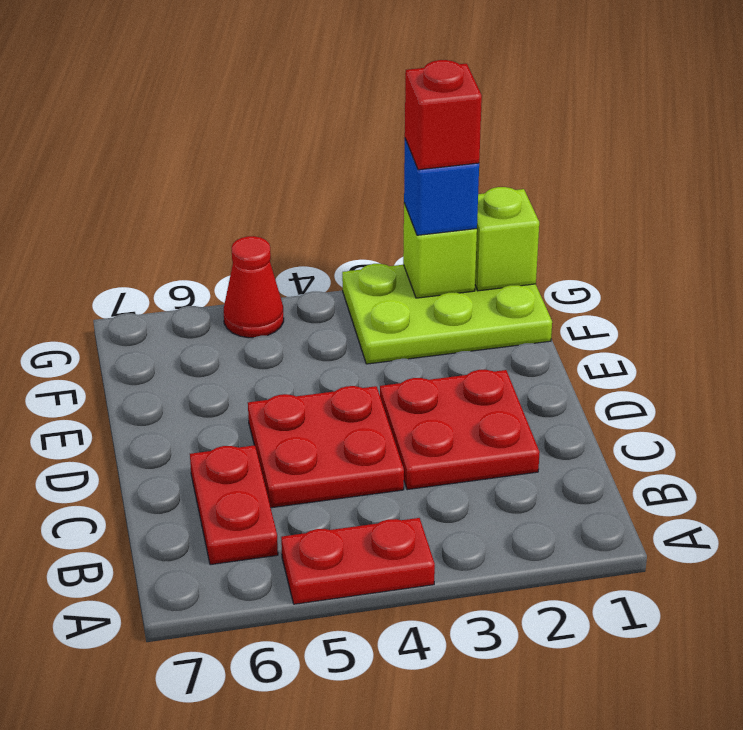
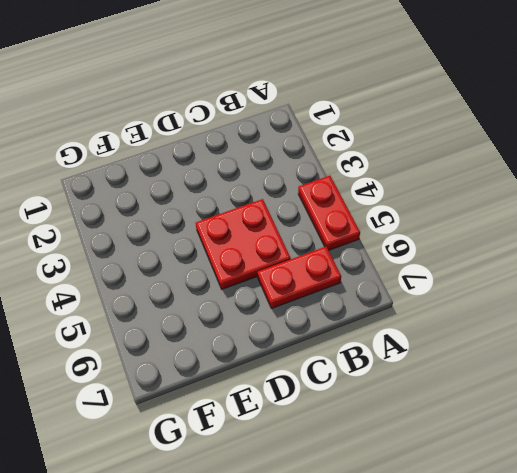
none -> red 2x2 plate [380,370,540,490]
none -> lime 2x3 plate [342,264,552,364]

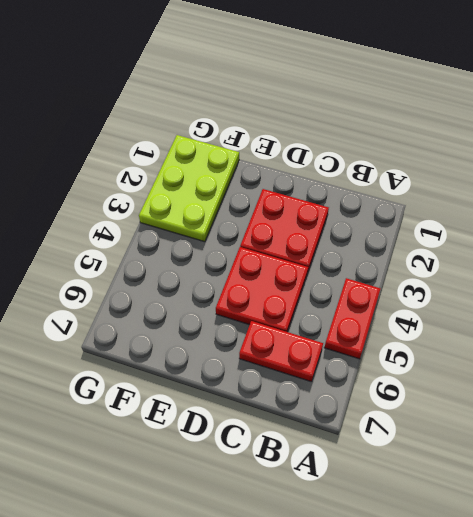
none -> red 1x1 cone [224,236,284,338]
none -> lime 1x1 brick [475,187,539,291]

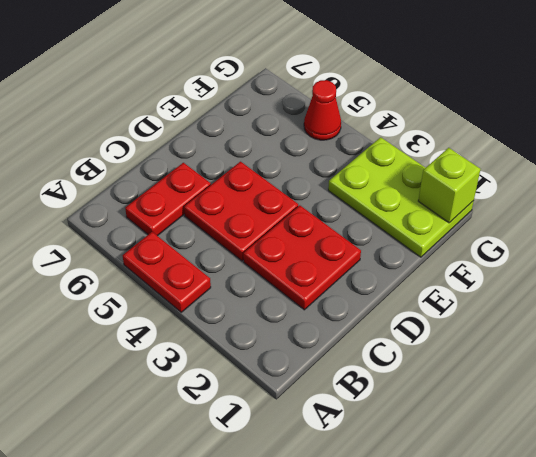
none -> lime 1x1 brick [403,203,477,298]
none -> blue 1x1 brick [404,139,479,235]

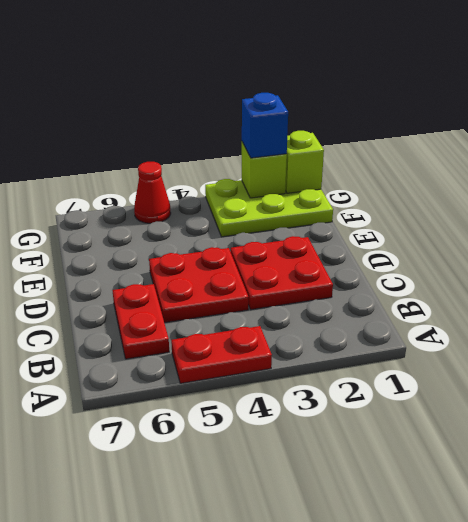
none -> red 1x1 brick [405,60,482,170]

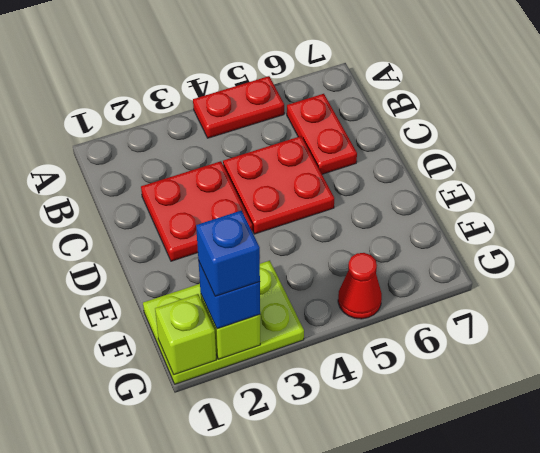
blue 1x1 brick [196,211,260,296] -> red 1x1 brick [405,60,482,170]

